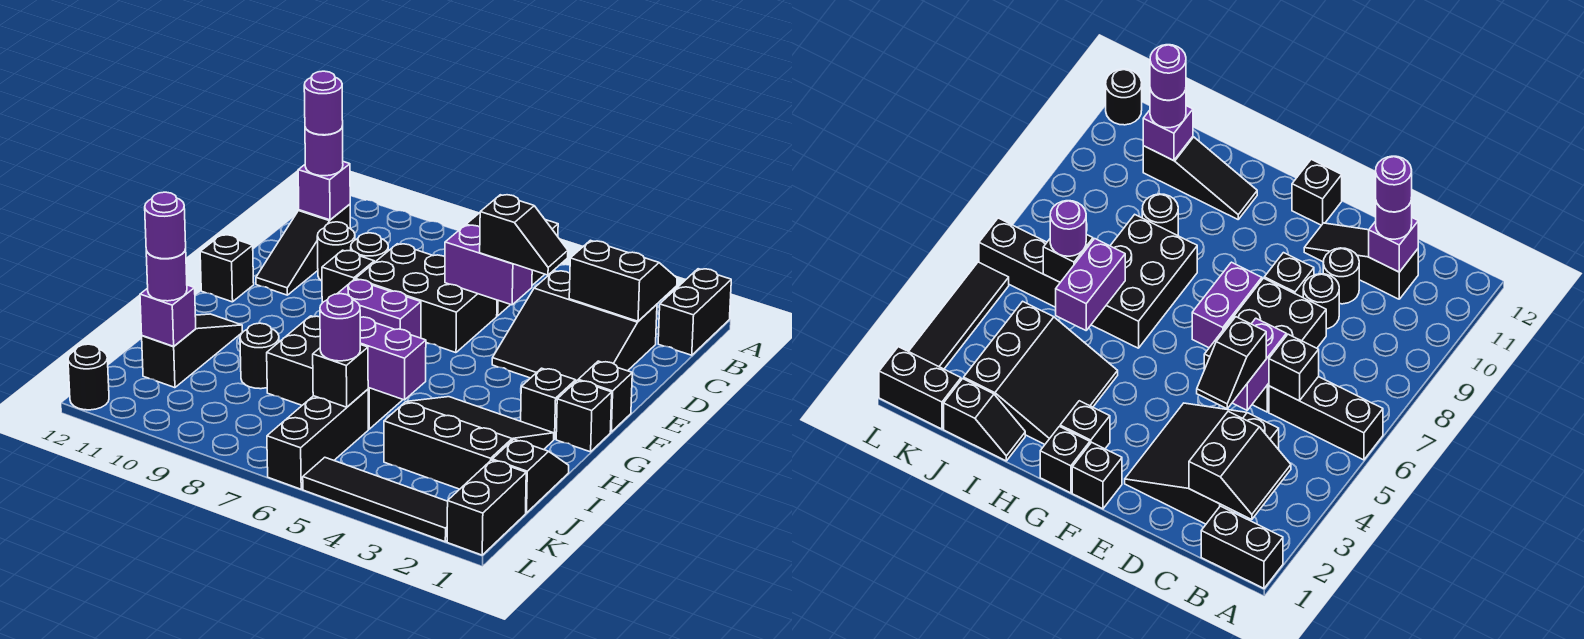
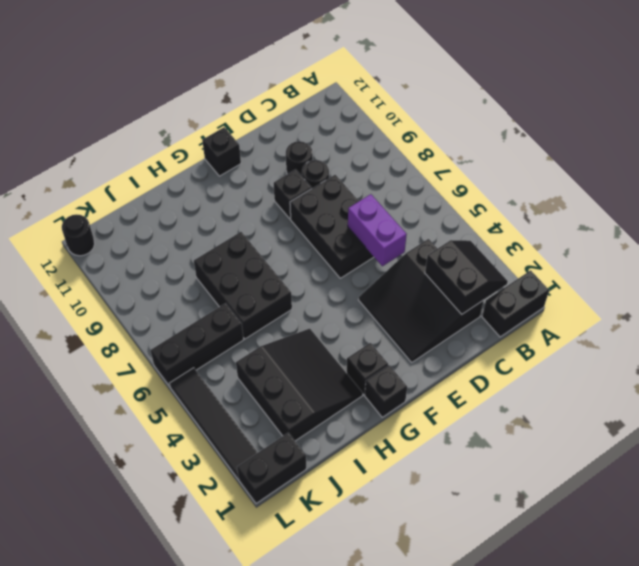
none -> black 1x3 brick [1269,377,1383,460]
none -> black 1x3 slope [256,204,350,295]
none -> black 1x1 brick [578,361,632,432]
none -> purple 1x2 brick [337,279,421,338]

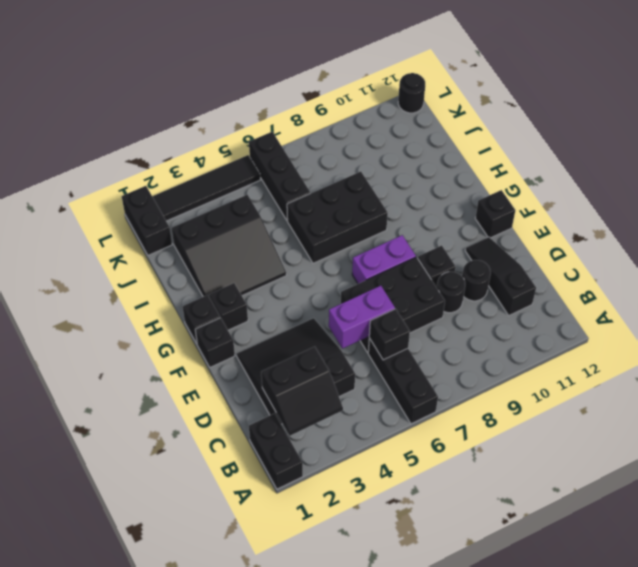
none -> black 1x3 slope [142,314,242,388]
none -> black 1x2 slope [492,439,569,513]
none -> black 1x1 round brick [240,323,279,389]
none -> purple 1x1 brick [298,162,350,220]

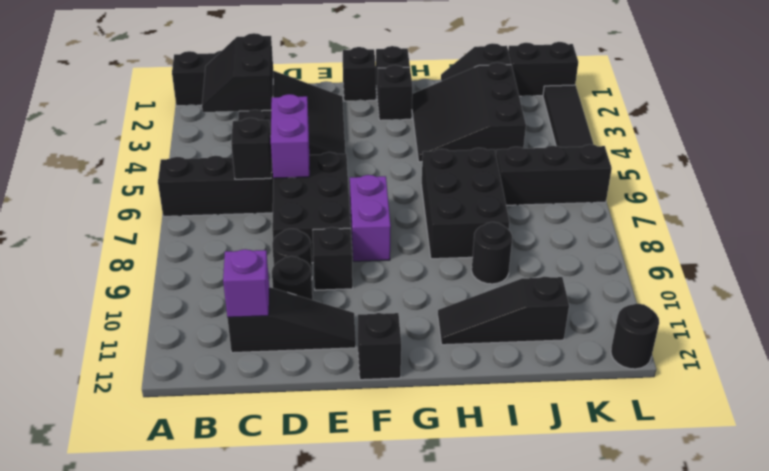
none -> purple 1x2 brick [360,317,426,400]
none -> black 1x1 brick [313,345,368,407]
none -> purple 1x1 brick [140,285,196,346]
none -> purple 1x1 round brick [305,126,343,176]

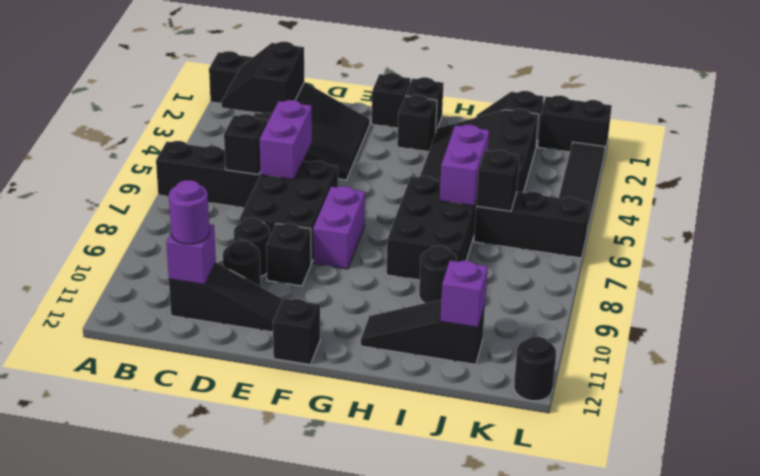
none -> black 1x2 slope [480,195,568,275]
none -> purple 1x1 round brick [320,294,360,361]
none -> purple 1x1 round brick [146,249,187,301]
none -> purple 1x1 round brick [304,71,343,135]

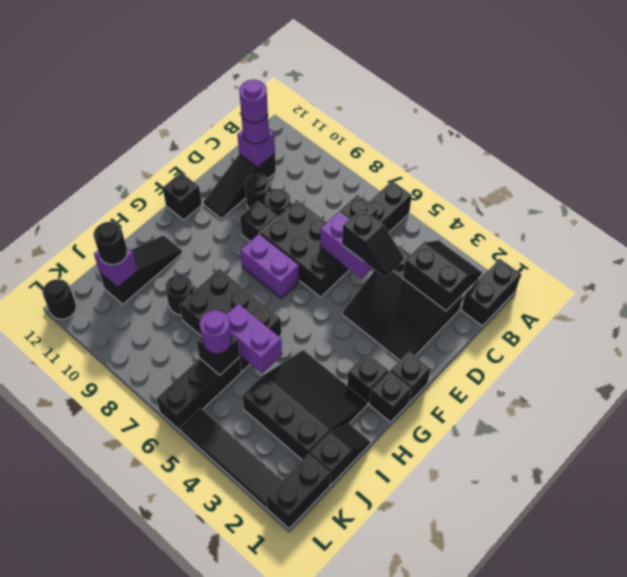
black 1x1 round brick [94,222,127,265] -> purple 1x1 round brick [146,249,187,301]
none -> purple 1x1 round brick [145,192,186,259]

